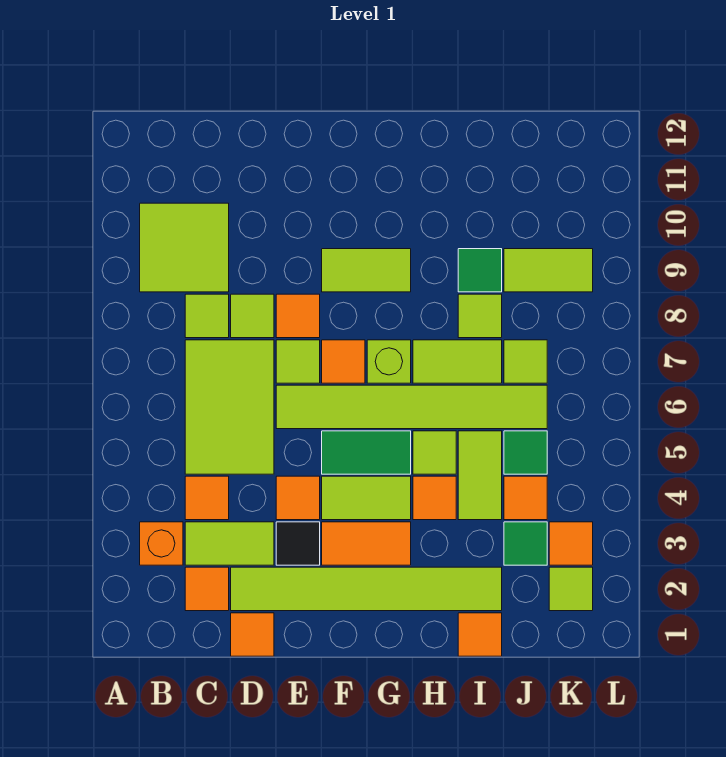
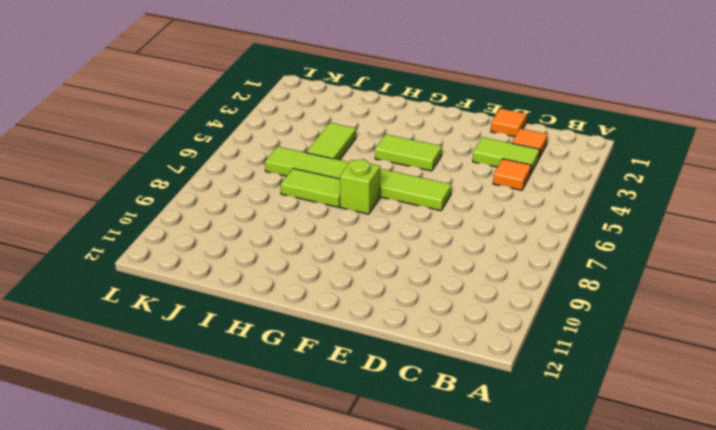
none -> orange 1x1 brick [140,522,183,565]
none -> lime 2x2 tile [140,203,229,292]
none -> lime 2x3 tile [185,340,274,474]
none -> lime 1x1 tile [185,294,229,338]

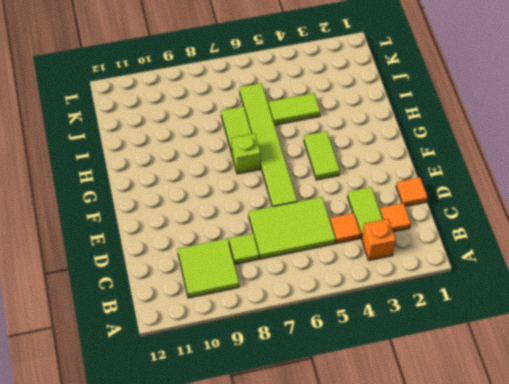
none -> lime 1x6 tile [231,567,502,611]
none -> lime 1x1 tile [231,294,274,338]
none -> black 1x1 tile [276,522,320,565]
none -> orange 1x1 tile [276,476,320,520]

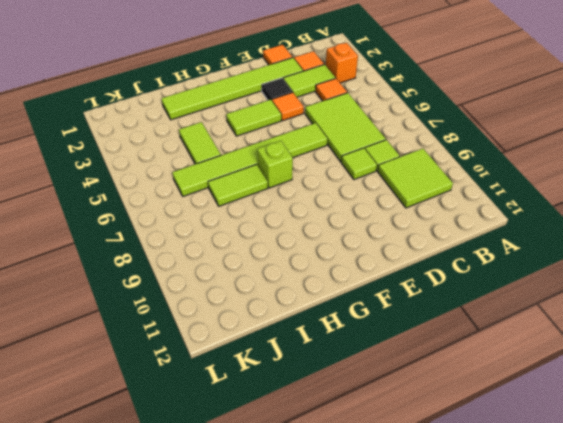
none -> lime 1x1 tile [276,340,320,383]
none -> orange 1x1 tile [276,294,320,338]
none -> orange 1x2 tile [322,522,411,565]
none -> green 1x2 tile [322,431,411,474]

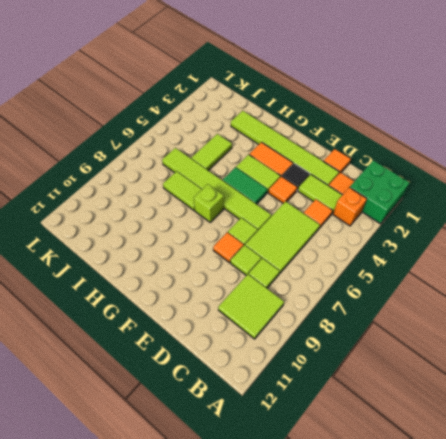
green 2x2 brick [350,160,410,224] -> none
none -> orange 1x1 tile [322,340,365,383]
none -> lime 1x2 tile [322,249,411,292]
none -> orange 1x1 tile [413,476,456,520]
none -> lime 1x1 tile [413,431,456,474]

